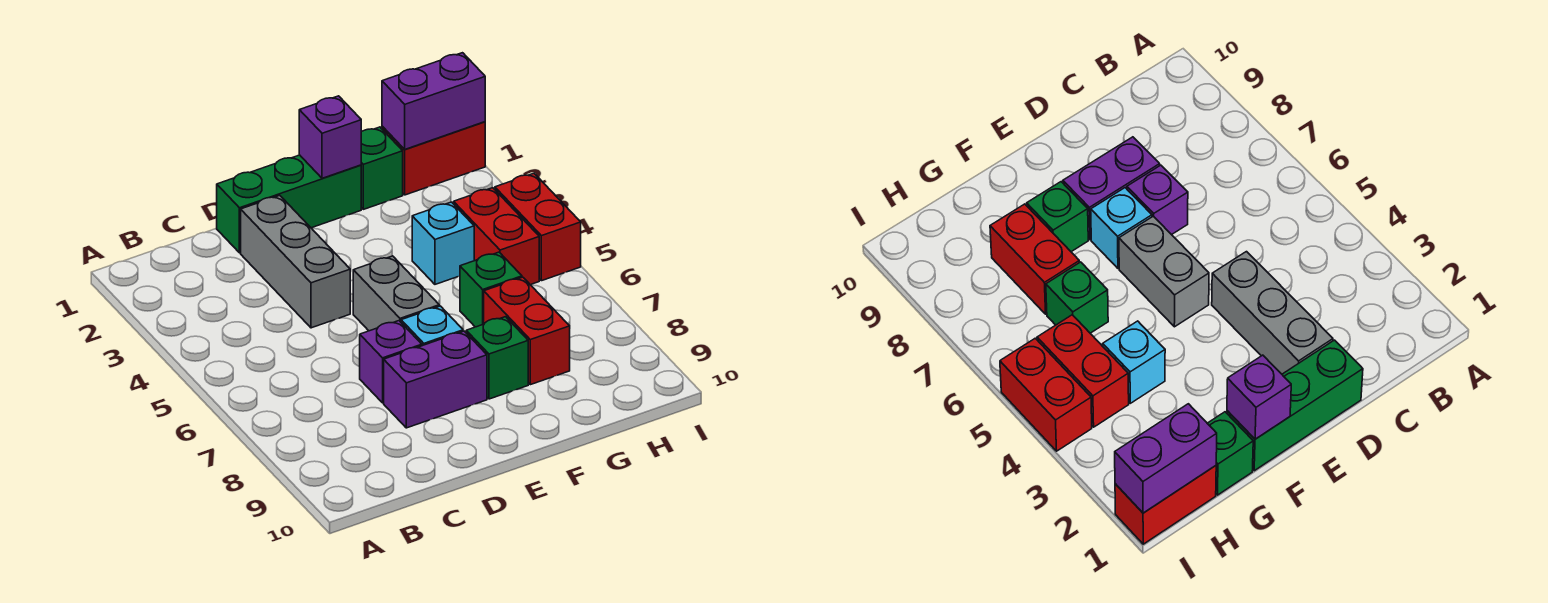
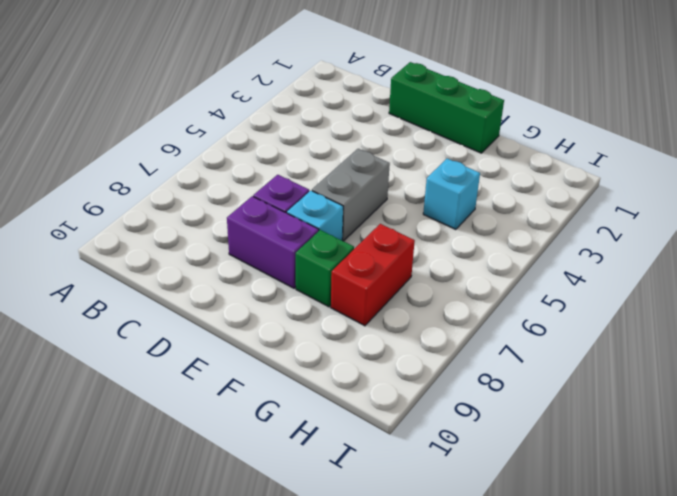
none -> grey 1x3 brick [241,195,350,328]
none -> green 1x1 brick [361,127,403,209]
none -> green 1x1 brick [460,252,522,327]

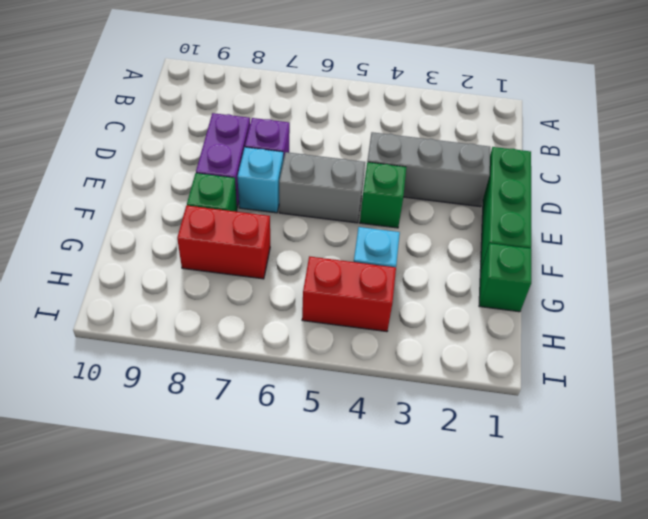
green 1x1 brick [360,162,406,228] -> green 1x1 brick moved to [460,252,522,327]
none -> red 1x2 brick [382,122,485,195]
none -> red 1x2 brick [495,173,581,281]
none -> purple 1x1 brick [299,96,361,178]

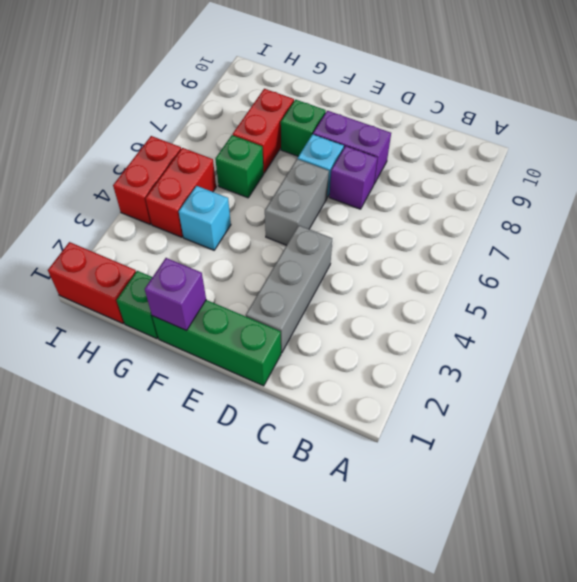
none -> purple 1x2 brick [382,53,485,149]

